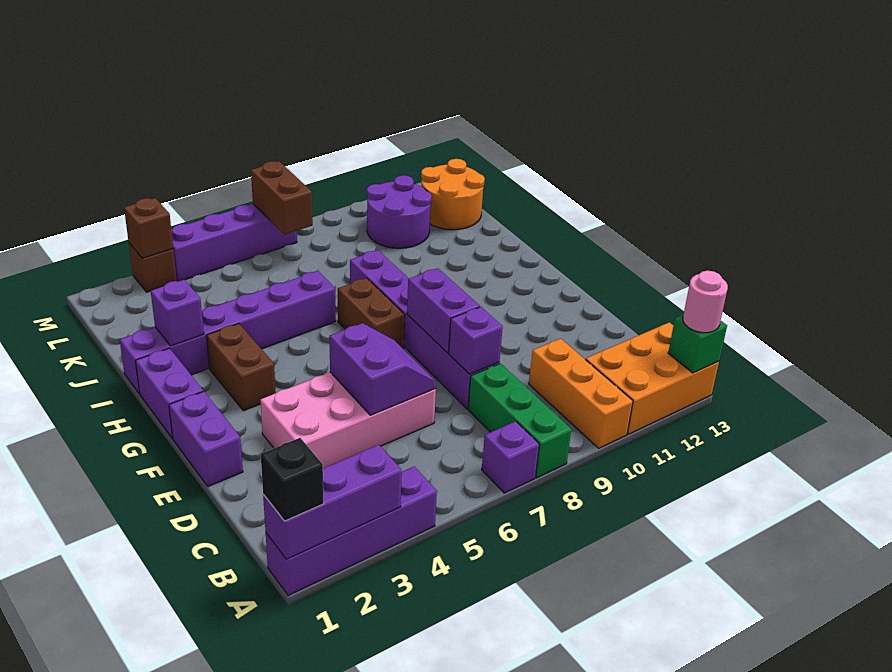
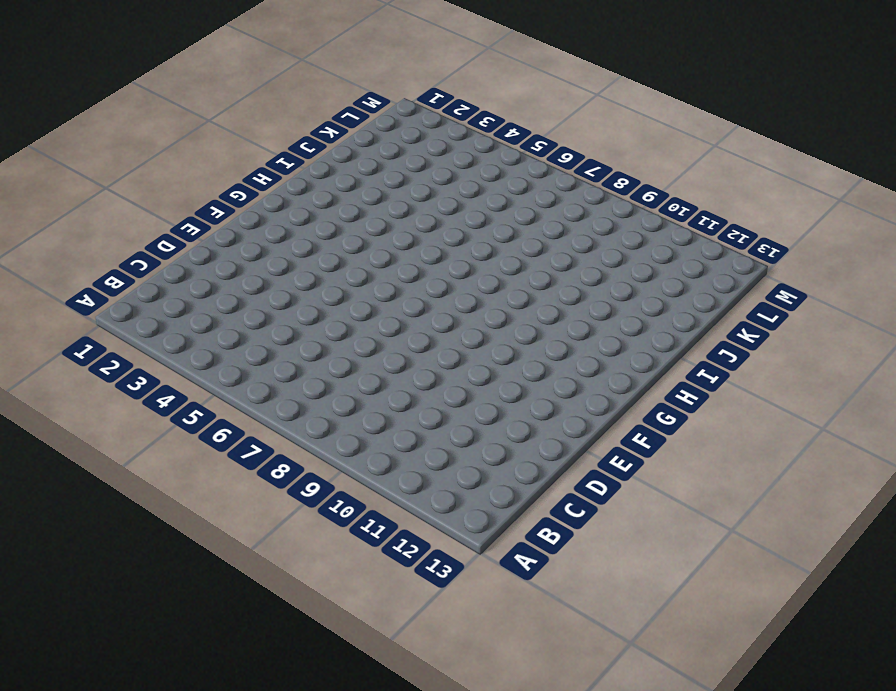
none -> purple 1x4 brick [266,466,437,595]
none -> purple 1x1 brick [482,421,539,493]
none -> green 1x3 brick [468,364,571,478]

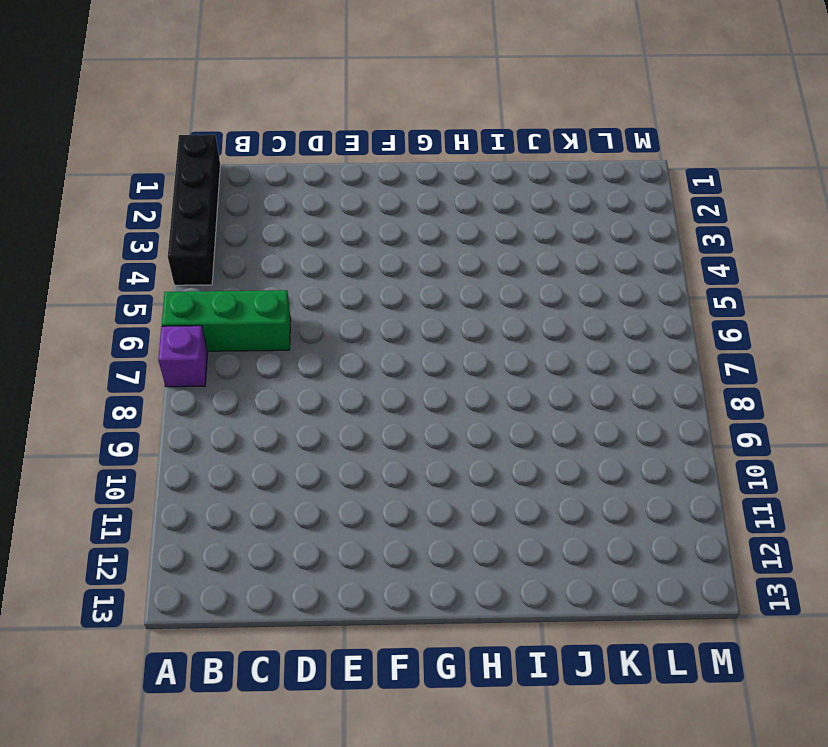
black 1x4 brick [168,134,220,285] -> purple 1x4 brick [266,466,437,595]
green 1x3 brick [162,290,291,351] -> green 1x3 brick moved to [468,364,571,478]
none -> orange 1x3 brick [529,338,633,448]
none -> orange 2x3 brick [586,322,719,434]
none -> pink 2x4 brick [260,372,436,468]

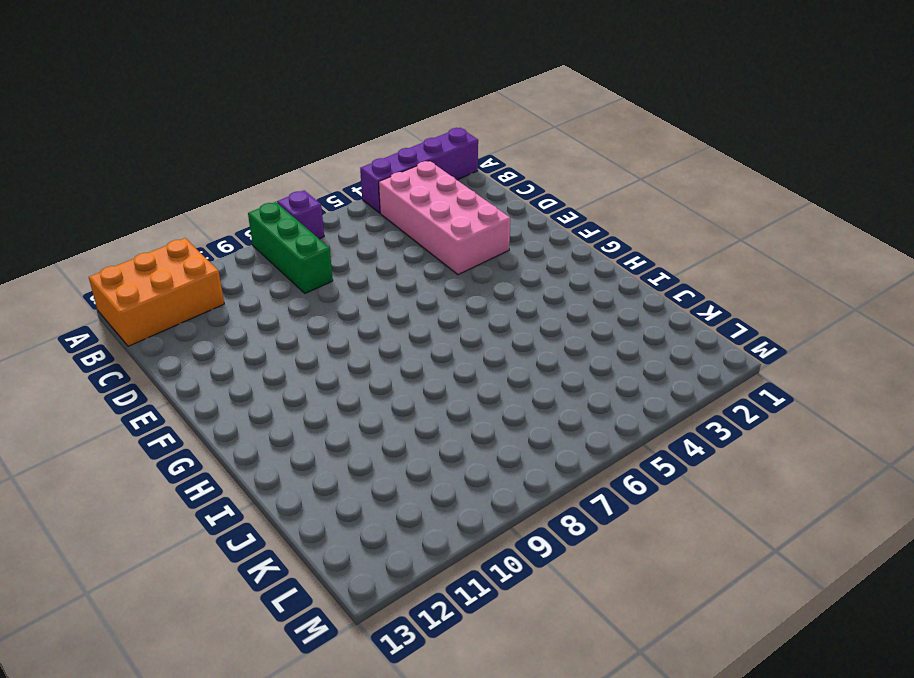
pink 2x4 brick [379,161,510,275] -> pink 2x4 brick turned to [260,372,436,468]
none -> orange 1x3 brick [529,338,633,448]
none -> purple 1x6 brick [350,250,499,409]
none -> purple 1x2 brick [169,391,243,487]

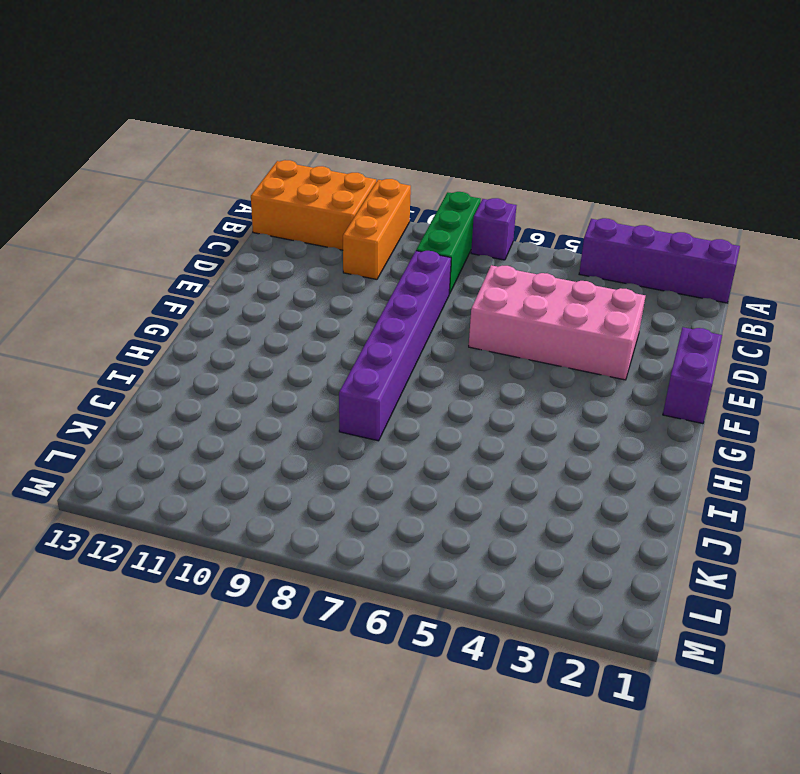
none -> purple 1x2 brick [135,348,203,438]
none -> brown 1x2 brick [206,324,276,411]
none -> brown 1x2 brick [338,278,405,348]

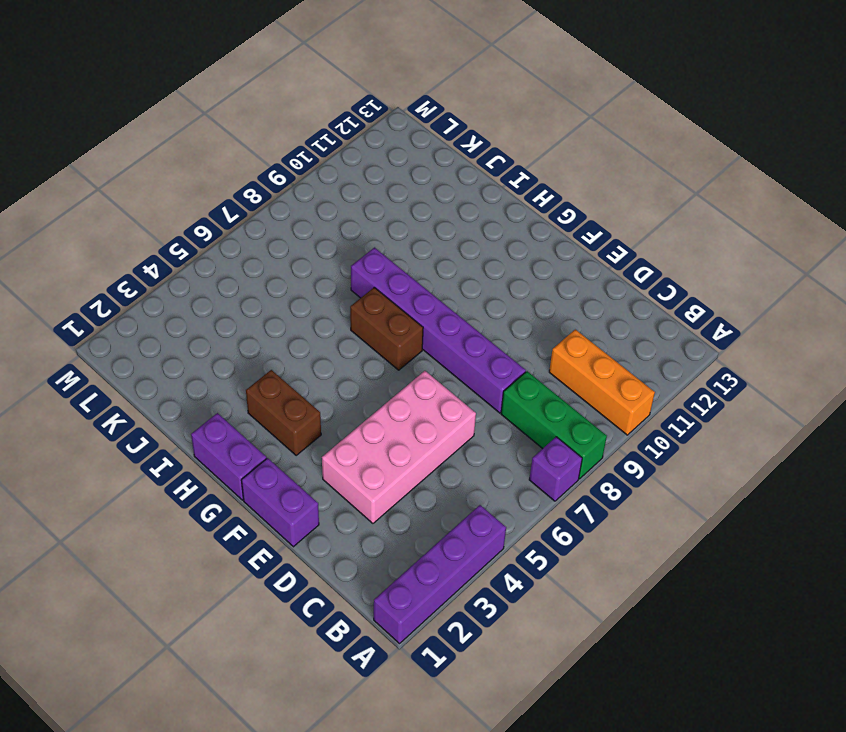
none -> orange 2x3 brick [586,322,719,434]
none -> purple 1x6 brick [120,271,336,394]
none -> purple 2x2 round brick [367,175,432,248]

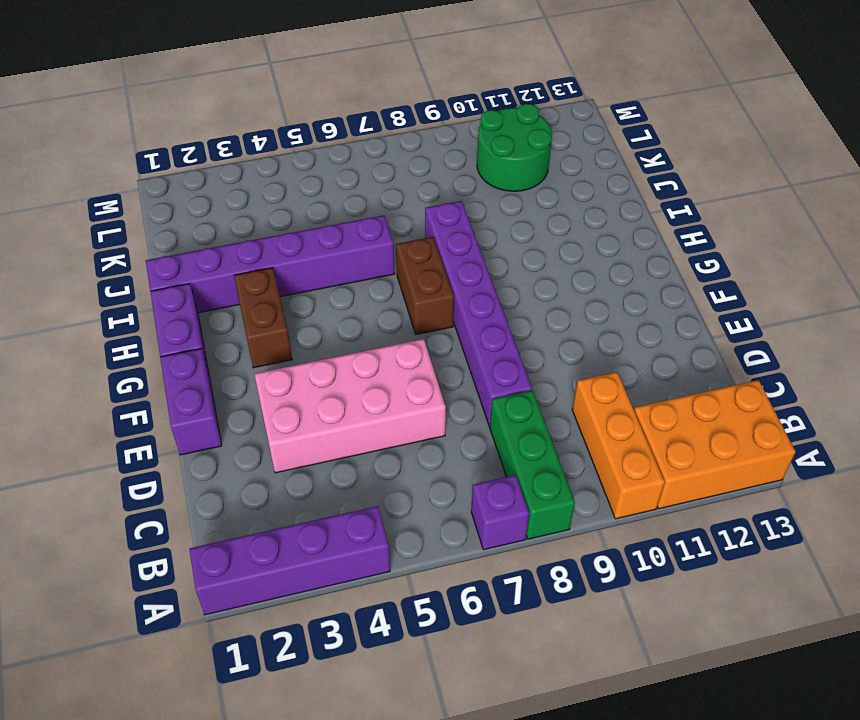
green 2x2 round brick [477,104,552,191] -> purple 2x2 round brick [367,175,432,248]
none -> orange 2x2 round brick [421,159,485,230]
none -> brown 1x1 brick [129,243,177,292]
none -> purple 1x4 brick [171,204,297,281]

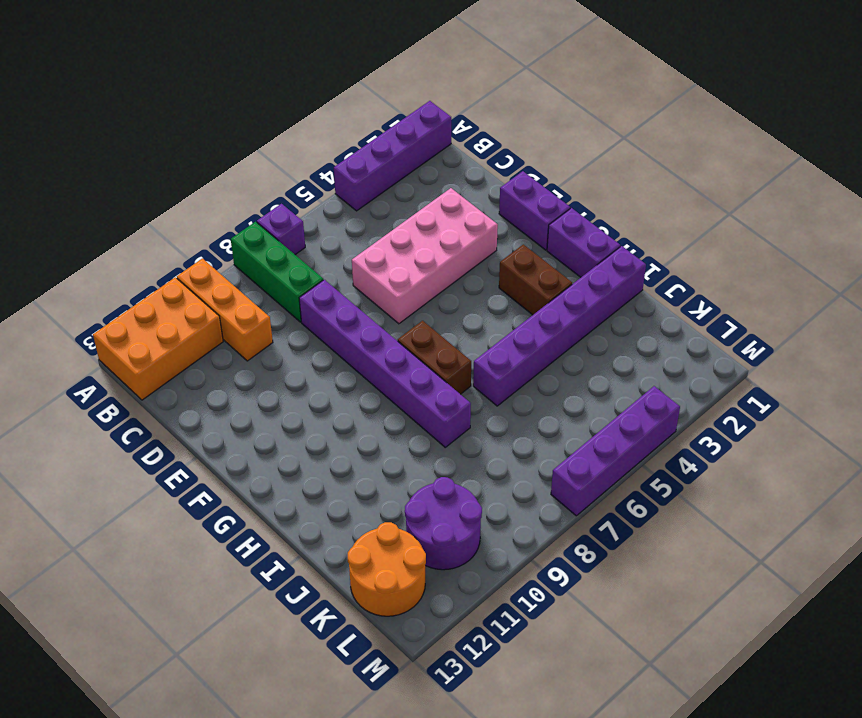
none -> brown 1x1 brick [129,243,177,292]
none -> purple 1x3 brick [263,445,402,559]
none -> green 1x1 brick [668,315,727,373]

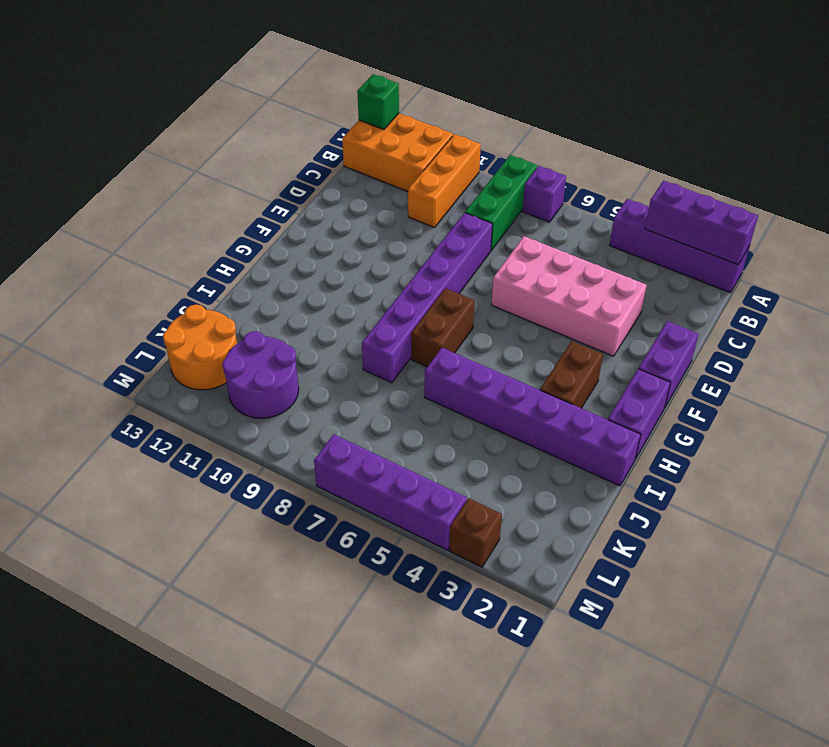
none -> purple 2x2 slope [329,323,436,415]
none -> purple 1x1 brick [449,307,503,374]
none -> purple 1x2 brick [407,268,480,353]

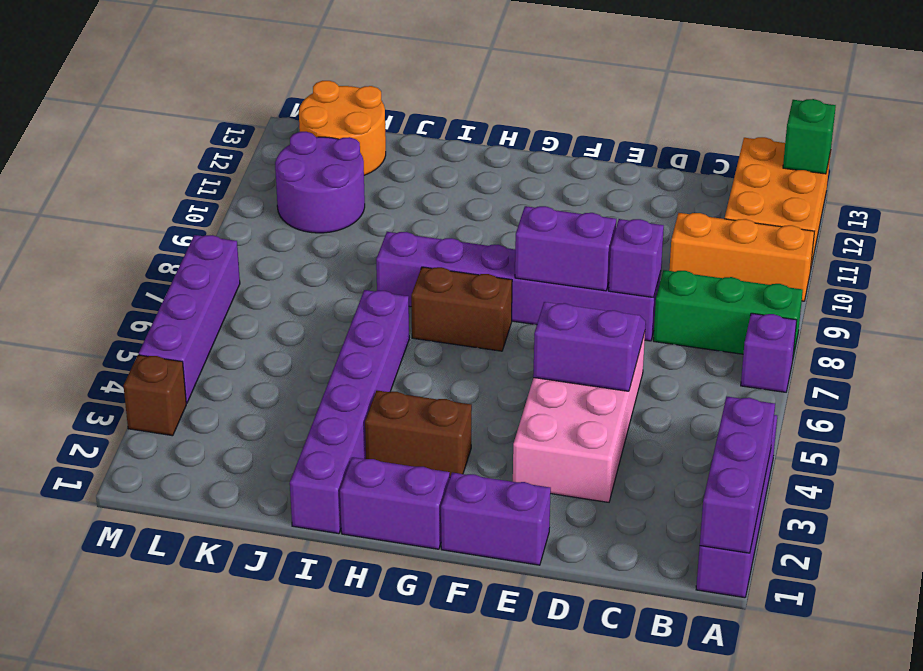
none -> purple 1x1 brick [151,280,204,346]
none -> brown 1x2 brick [251,161,313,235]
none -> brown 1x1 brick [124,198,173,258]

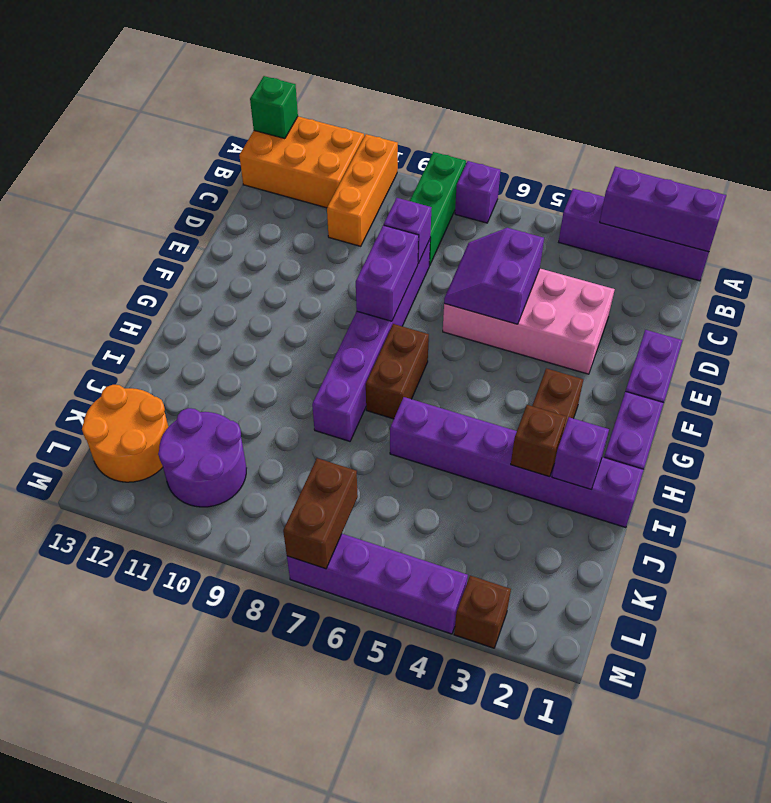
brown 1x1 brick [511,405,566,477] -> brown 1x1 brick moved to [124,198,173,258]
none -> black 1x1 brick [261,438,324,521]
none -> pink 1x1 round brick [683,271,728,333]

